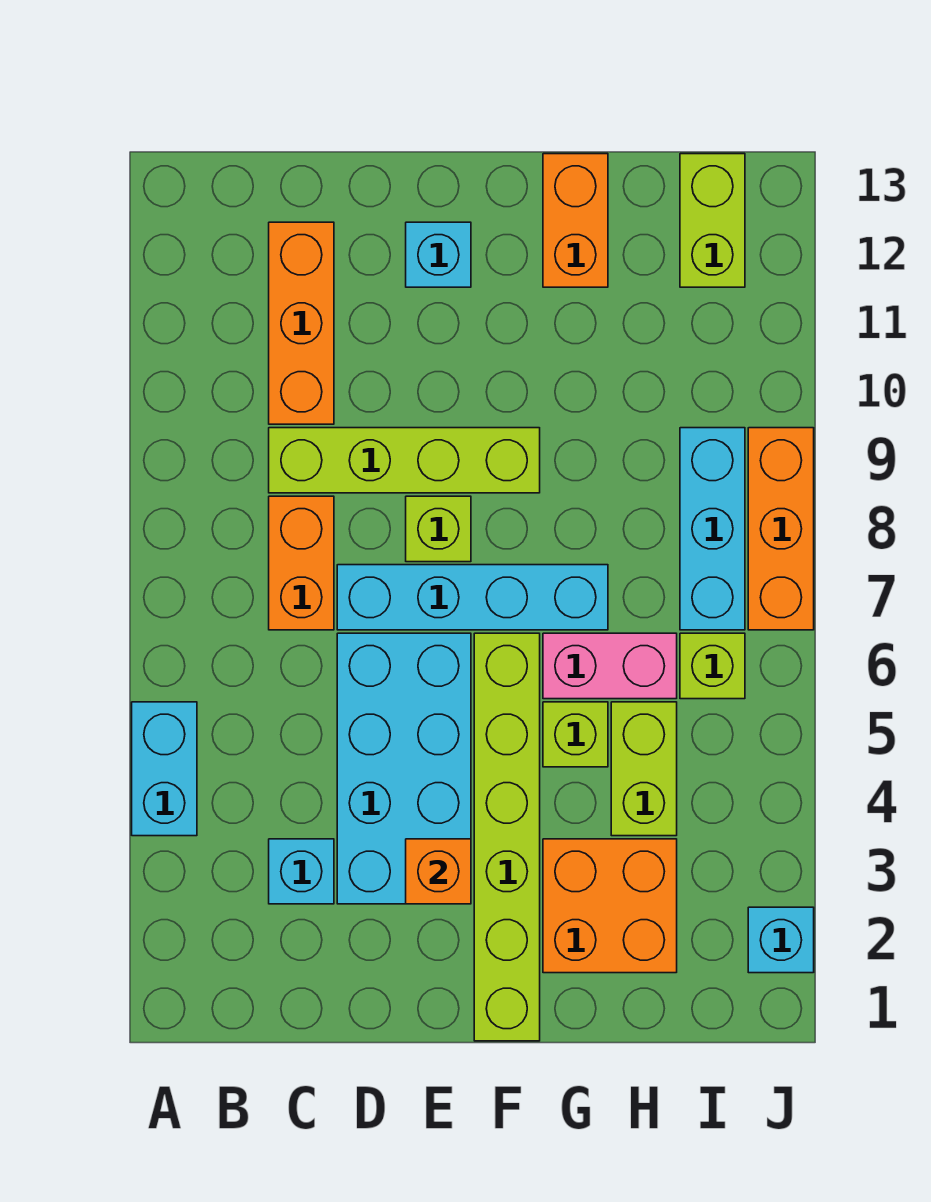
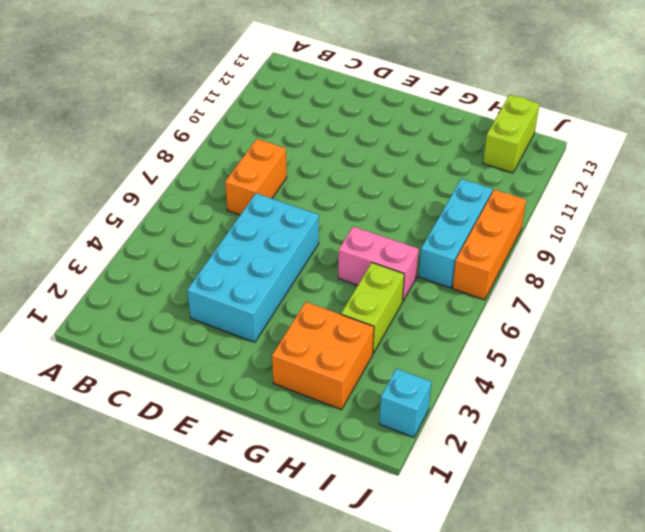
none -> cyan 1x2 brick [132,702,197,836]
none -> cyan 1x1 brick [269,839,334,904]
none -> lime 1x4 brick [269,428,540,493]

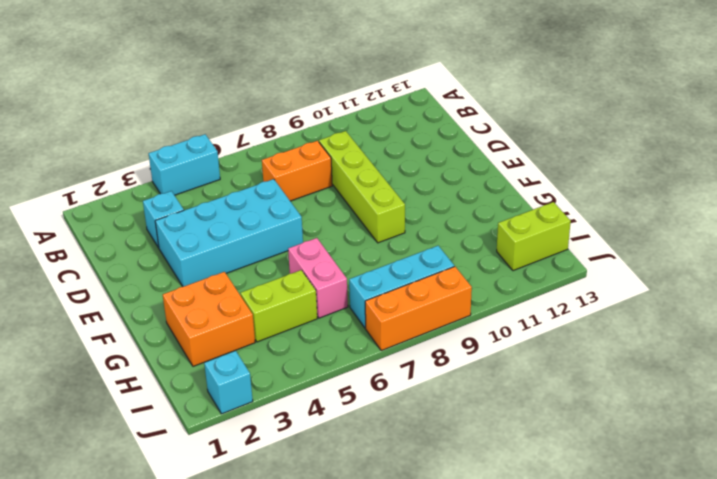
none -> orange 1x3 brick [269,222,334,424]
none -> cyan 1x4 brick [337,565,608,630]
none -> lime 1x1 brick [406,496,471,562]

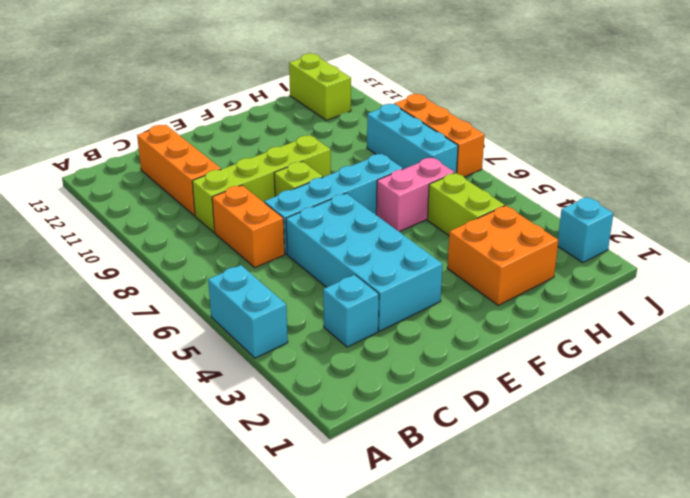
none -> cyan 1x1 brick [406,222,471,287]
none -> lime 1x6 brick [474,633,540,1041]
none -> lime 1x1 brick [543,702,608,767]

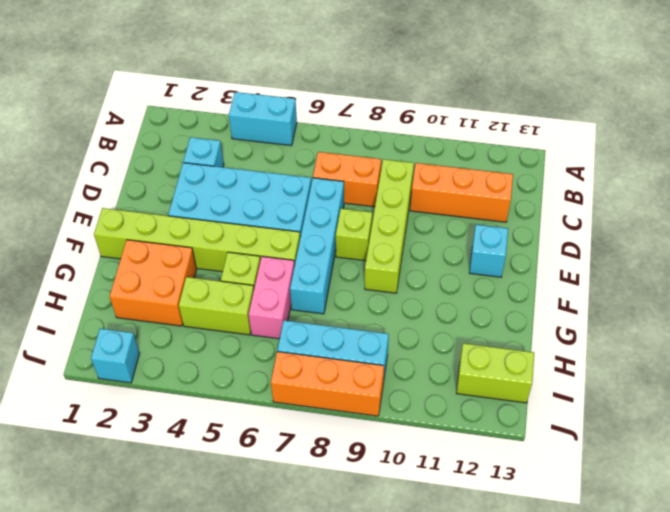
none -> orange 1x2 brick [543,154,608,287]
none -> lime 1x1 brick [680,633,745,699]
none -> orange 1x1 brick [406,839,471,904]

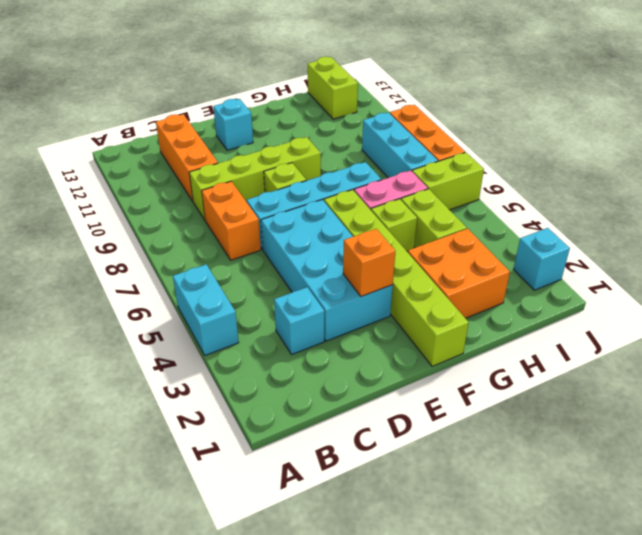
lime 1x2 brick [412,152,484,210] -> lime 1x1 brick [680,633,745,699]
none -> orange 1x2 brick [543,154,608,287]

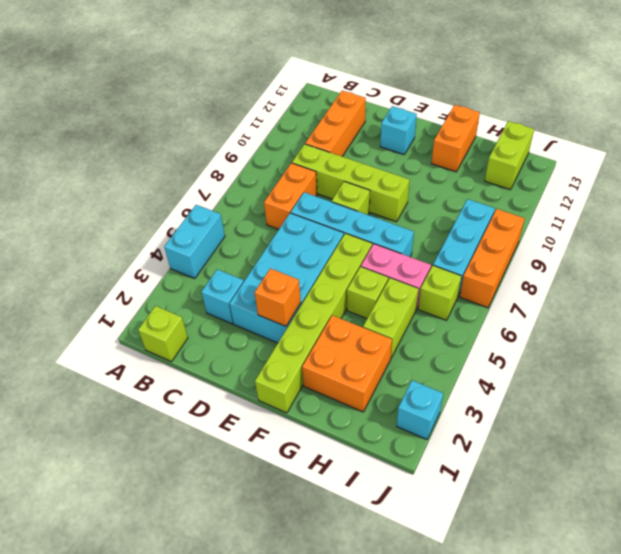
lime 1x1 brick [138,306,188,362] -> none

